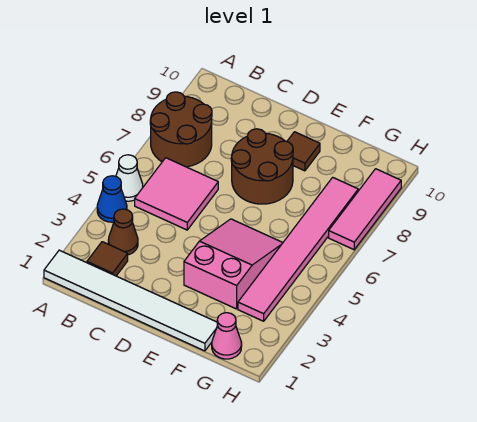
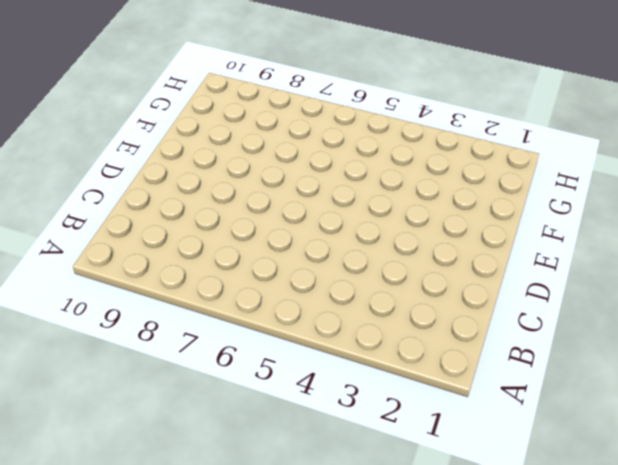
none -> white 1x6 tile [44,250,218,351]
none -> blue 1x1 cone [97,176,127,222]
none -> white 1x1 cone [116,155,143,201]

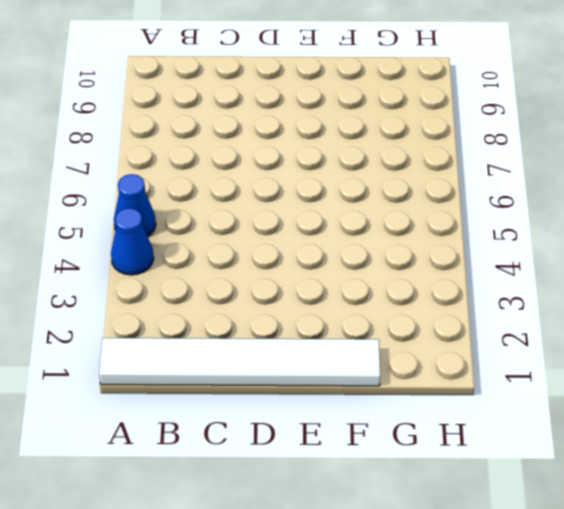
blue 1x1 cone [114,174,156,237] -> white 1x1 cone [116,155,143,201]
none -> brown 2x2 round brick [150,92,212,167]
none -> brown 1x1 tile [87,242,128,276]
none -> brown 1x1 cone [108,209,138,255]

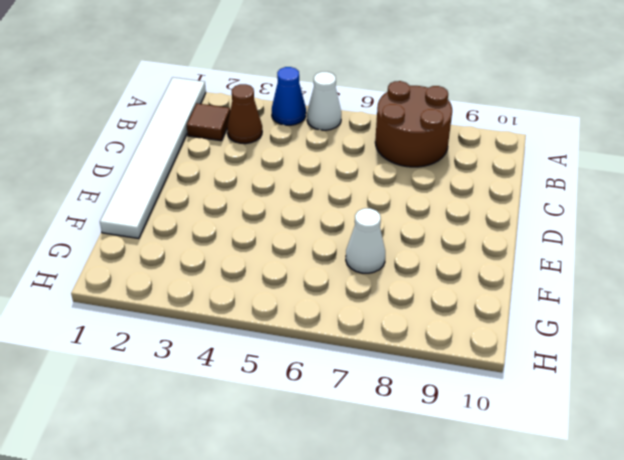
white 1x1 cone [346,208,385,273] -> none
none -> pink 2x2 tile [135,158,218,230]
none -> brown 2x2 round brick [231,129,293,204]
none -> pink 2x3 slope [184,219,283,309]

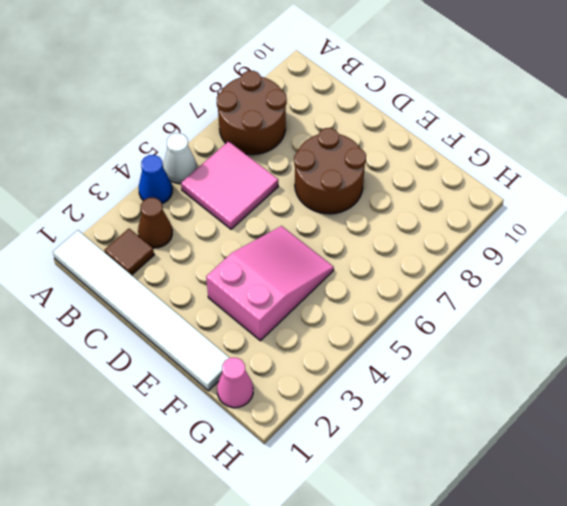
none -> brown 1x1 tile [287,132,320,171]
none -> pink 1x6 tile [238,177,358,321]
none -> pink 1x3 tile [329,169,401,250]

